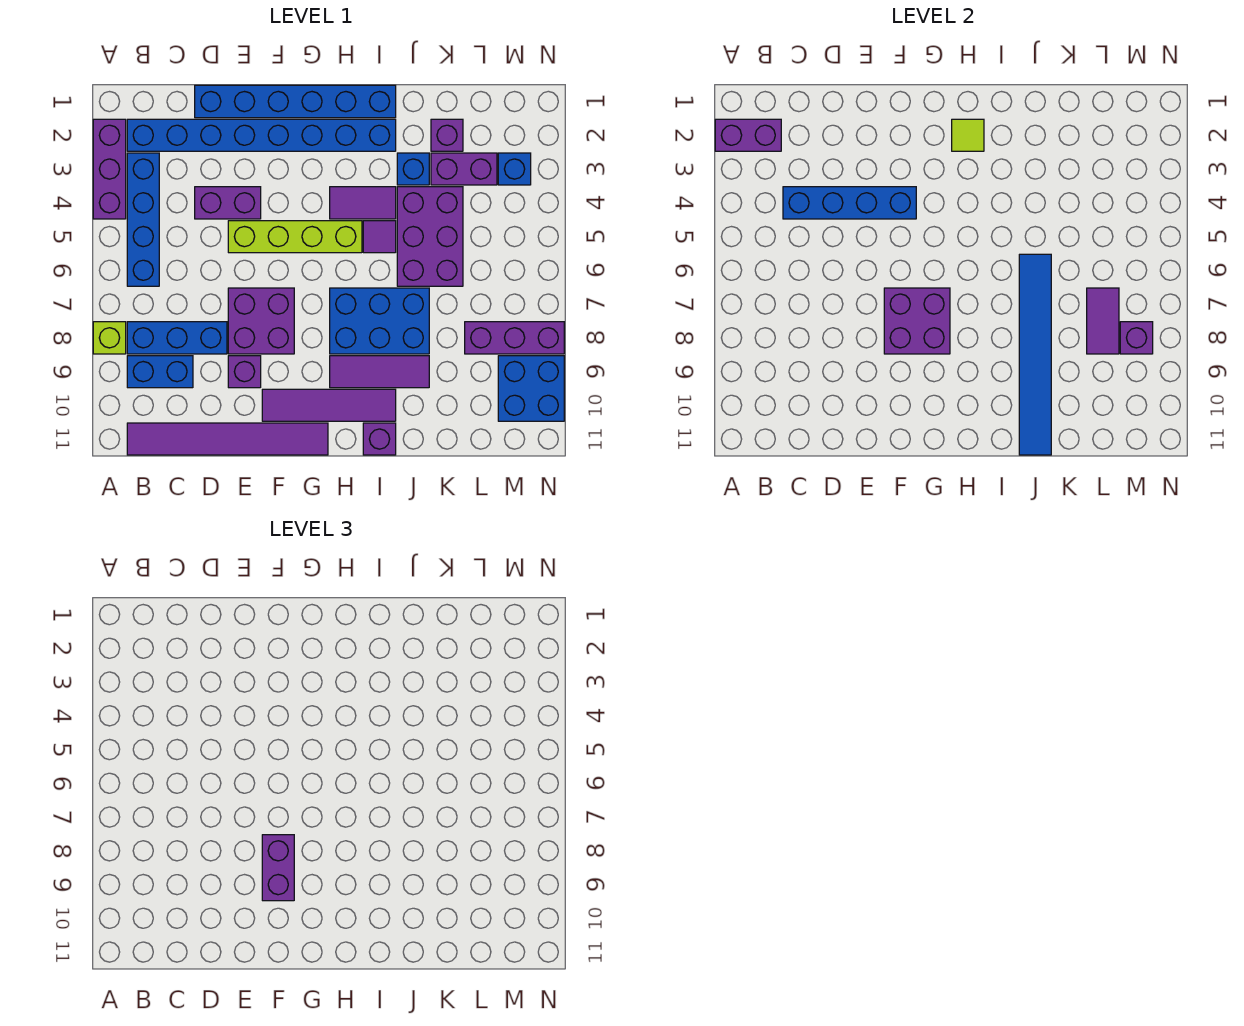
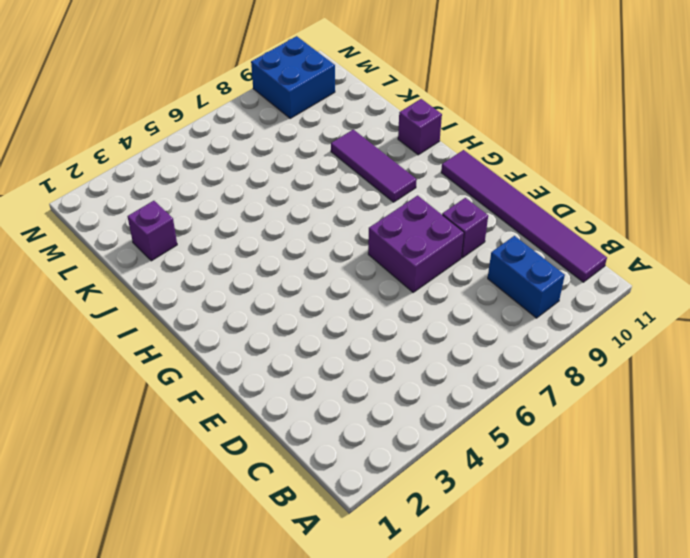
none -> purple 1x3 brick [93,119,126,219]
none -> lime 1x1 brick [93,322,126,354]
none -> blue 1x8 brick [127,119,396,151]
none -> blue 1x4 brick [127,153,159,286]

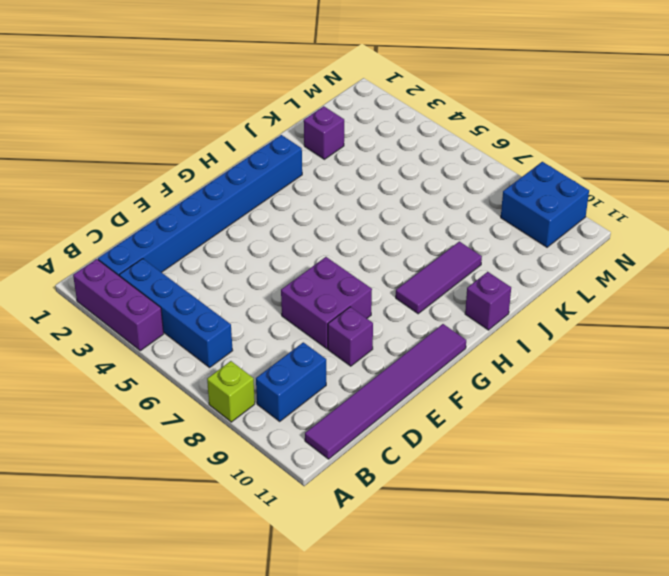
none -> blue 1x3 brick [127,322,227,354]
none -> blue 1x6 brick [195,85,396,118]
none -> purple 1x2 brick [195,187,261,219]
none -> lime 1x4 brick [228,221,362,253]

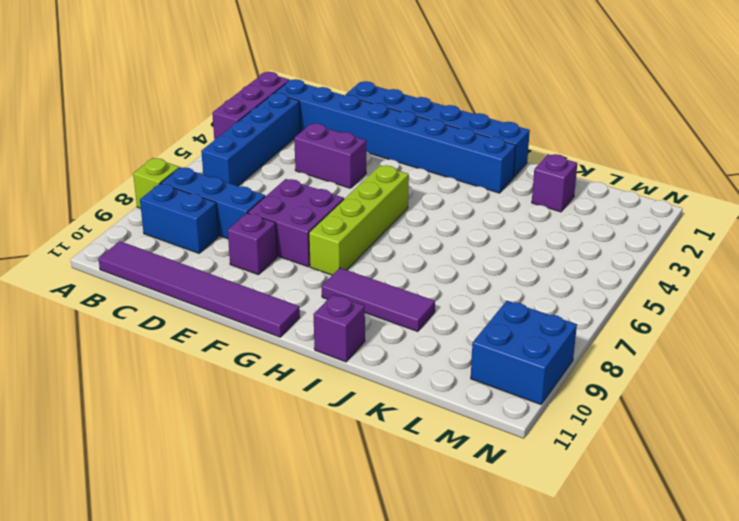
lime 1x4 brick [309,165,409,275] -> lime 1x4 brick turned to [228,221,362,253]
none -> purple 1x4 tile [262,389,396,421]
none -> purple 1x2 tile [330,187,396,219]
none -> blue 2x3 brick [330,288,429,354]
none -> purple 1x1 tile [363,221,396,253]

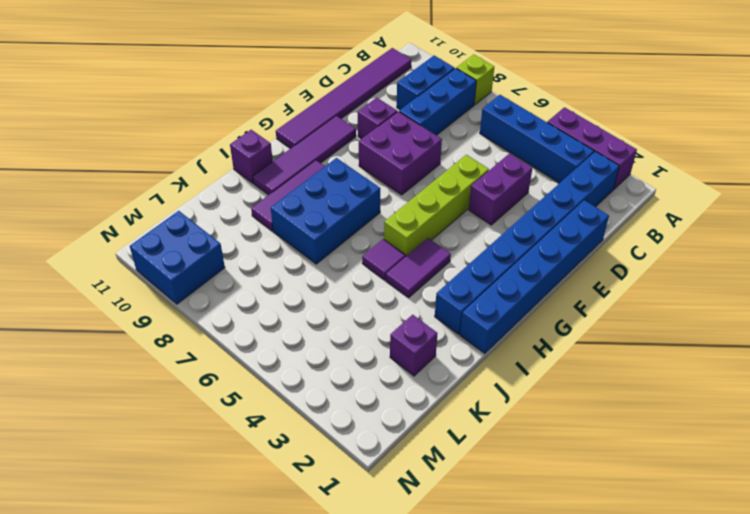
none -> blue 1x1 brick [397,153,429,185]
none -> purple 2x3 brick [397,187,463,286]
none -> purple 1x2 brick [431,153,497,185]
none -> purple 1x3 brick [465,322,564,354]

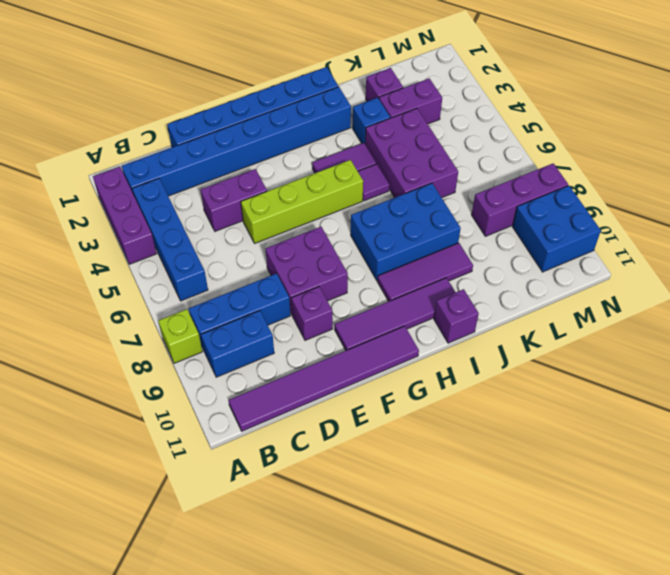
none -> blue 1x1 brick [498,153,531,185]
none -> purple 1x2 brick [715,119,781,151]
none -> blue 1x4 brick [783,187,916,219]
none -> purple 2x2 brick [884,288,950,354]

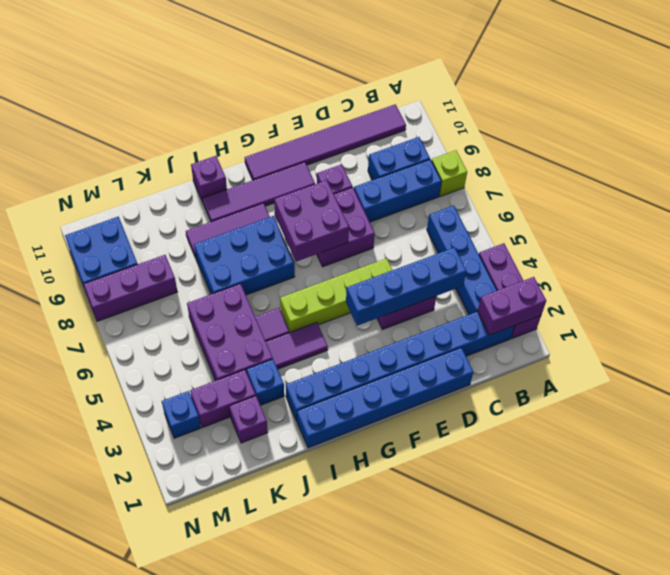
none -> lime 1x1 tile [952,119,984,151]
none -> blue 1x6 tile [1019,254,1051,455]
none -> purple 1x2 tile [1087,288,1119,354]
none -> purple 1x1 brick [1120,322,1153,354]

